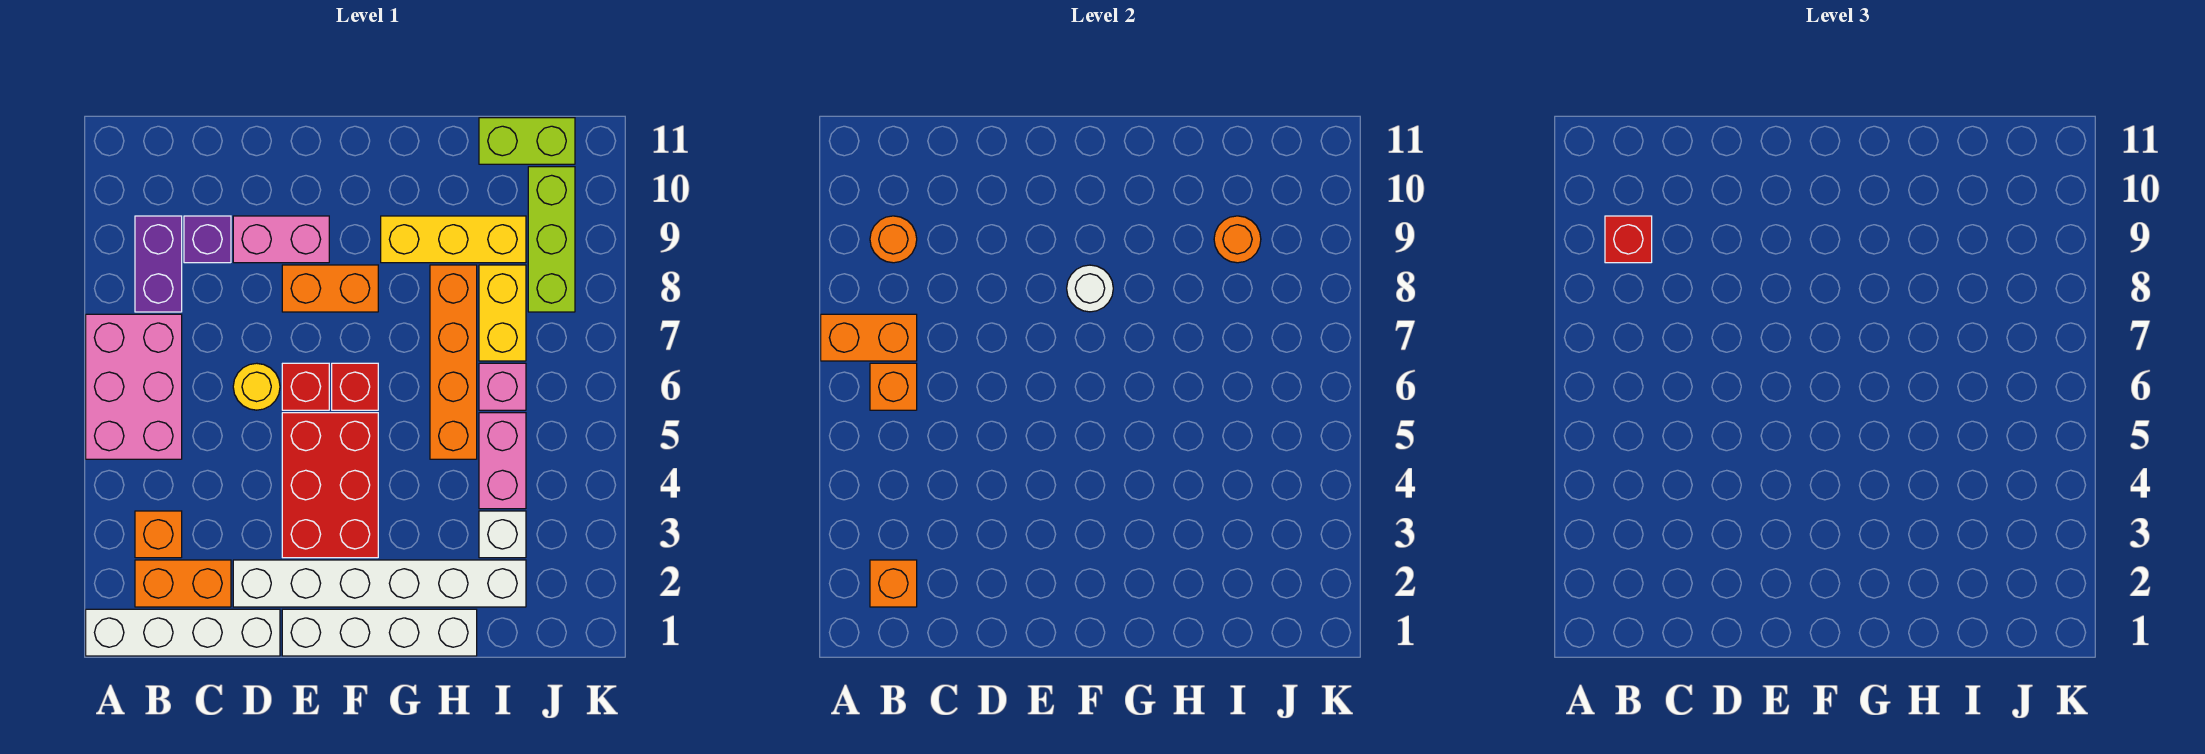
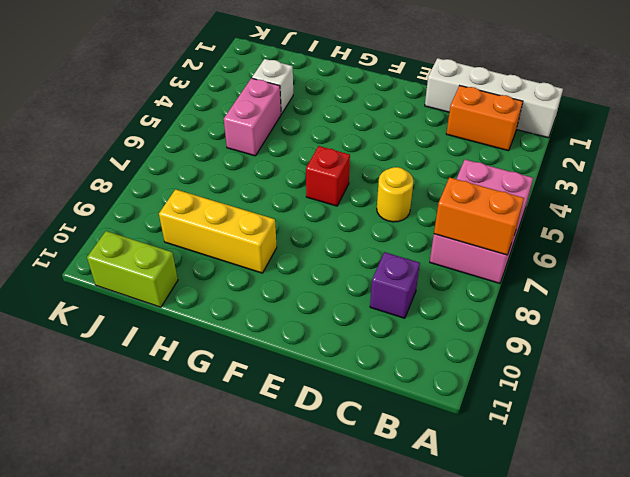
none -> orange 1x1 brick [135,511,182,558]
none -> purple 1x2 brick [135,216,182,312]
none -> white 1x6 brick [233,560,526,607]

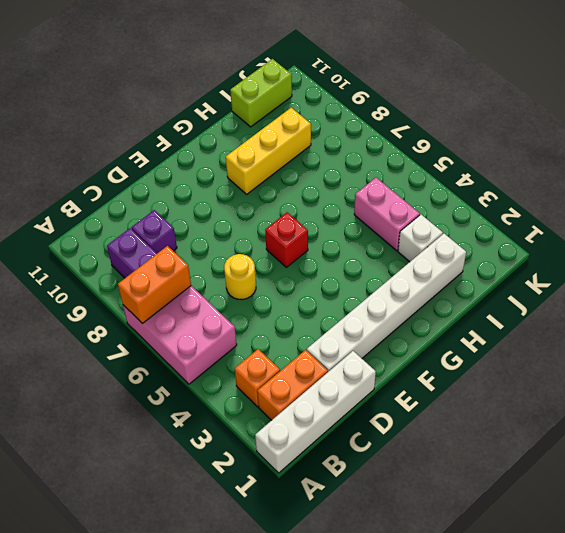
none -> pink 1x2 brick [233,216,329,263]
none -> white 1x4 brick [282,609,477,656]
none -> red 2x3 brick [282,413,378,558]

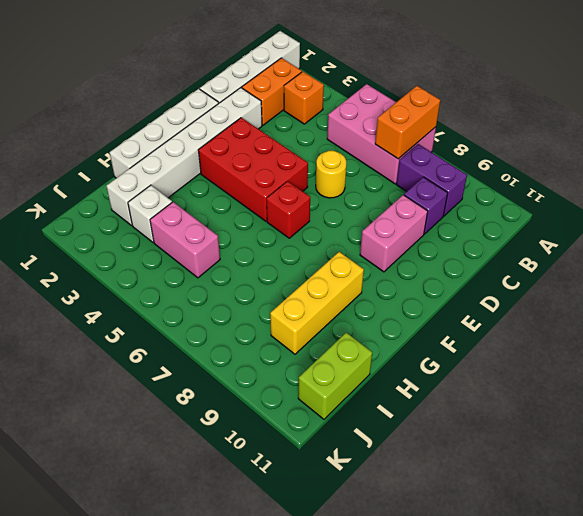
none -> red 1x1 brick [282,363,329,410]
none -> orange 1x2 brick [282,265,378,312]
none -> orange 1x4 brick [430,265,477,459]

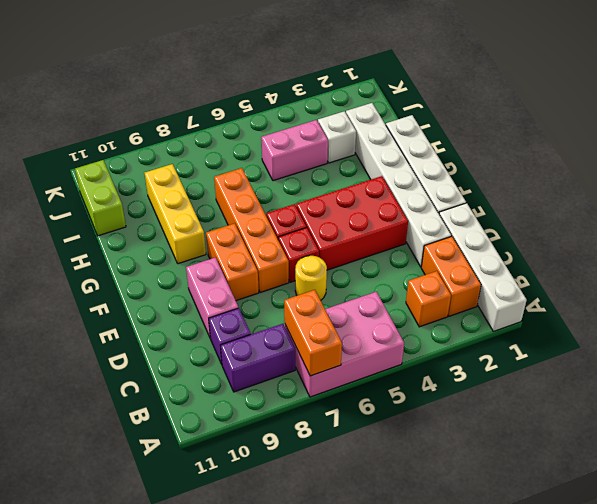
orange 1x4 brick [214,168,289,293] -> orange 1x4 brick turned to [430,265,477,459]
none -> pink 1x1 brick [479,363,526,410]
none -> yellow 1x2 brick [479,265,526,361]
none -> lime 1x3 brick [528,167,575,312]

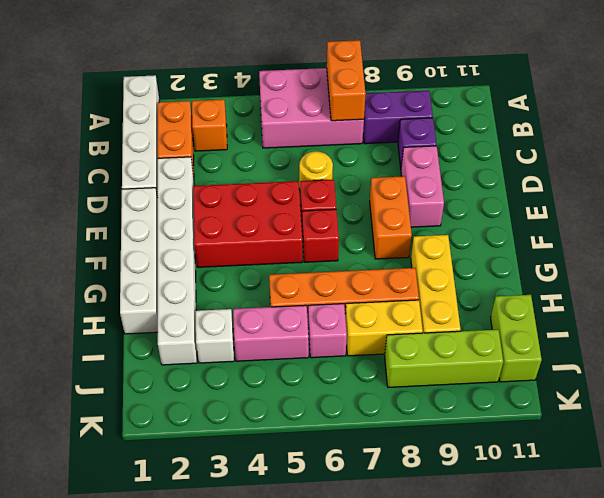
none -> orange 1x1 brick [870,560,917,607]
none -> orange 1x1 brick [870,363,917,410]
none -> orange 1x1 round brick [870,216,917,263]

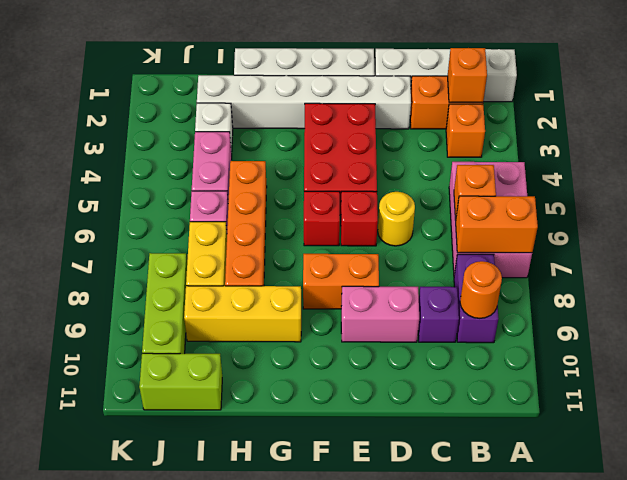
none -> white 1x1 round brick [1067,265,1113,312]
none -> orange 1x1 round brick [1214,216,1261,263]
none -> red 1x1 brick [1605,216,1652,263]

